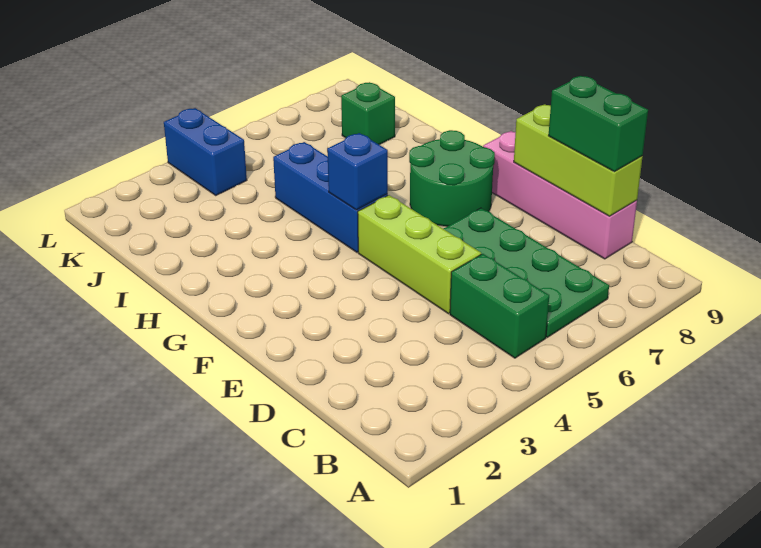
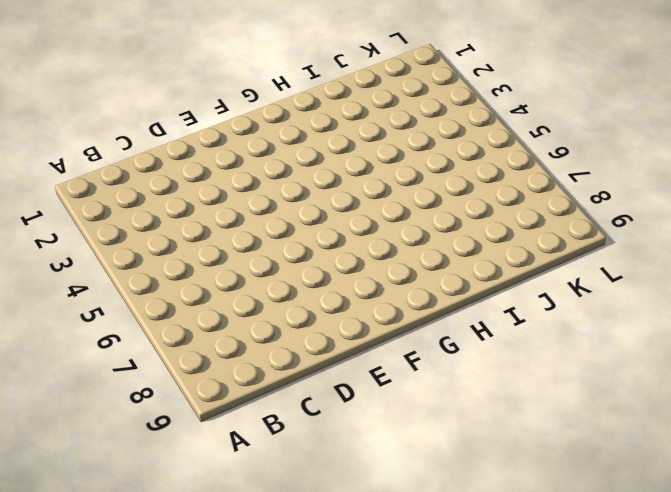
none -> green 1x2 brick [450,254,549,358]
none -> green 2x4 plate [443,208,609,337]

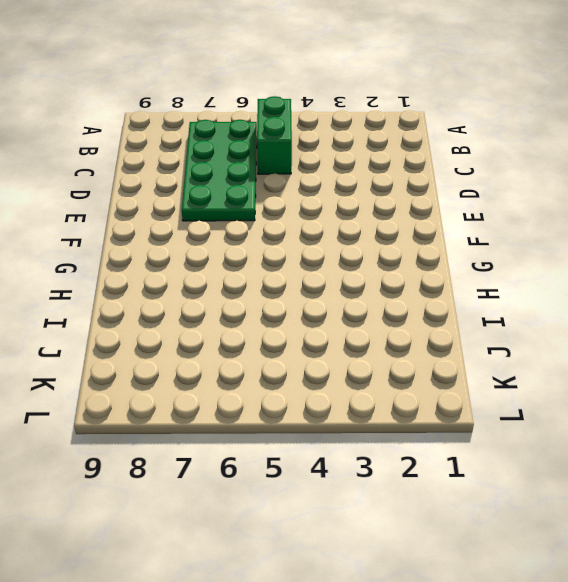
none -> pink 1x4 brick [483,131,637,259]
none -> lime 1x3 brick [358,195,481,314]

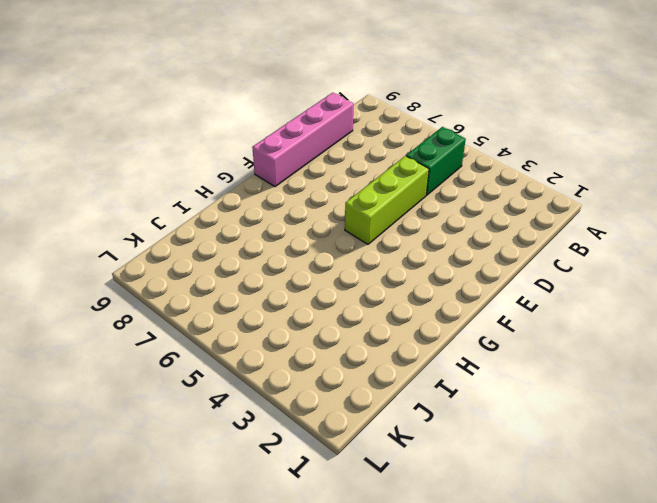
none -> green 2x4 plate [443,208,609,337]
none -> green 2x2 round brick [409,130,495,226]

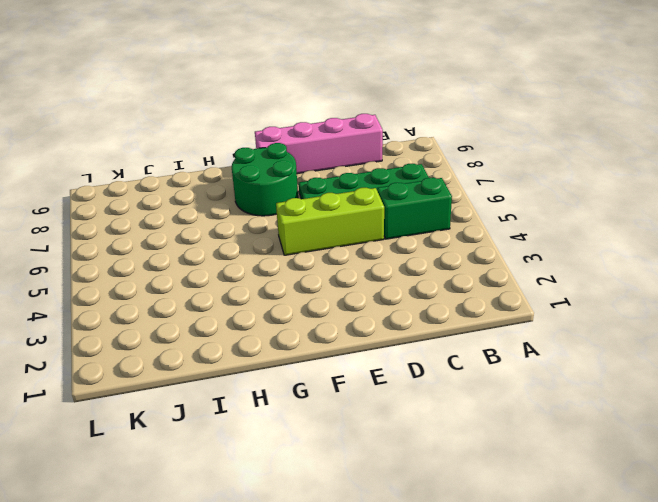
none -> blue 1x3 brick [273,142,388,252]
none -> green 1x1 brick [341,82,395,145]

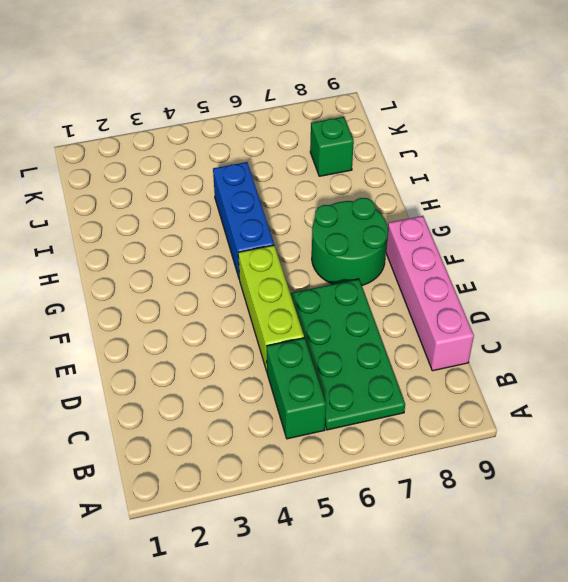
none -> blue 1x2 brick [164,108,247,195]
none -> lime 1x3 brick [514,104,643,216]

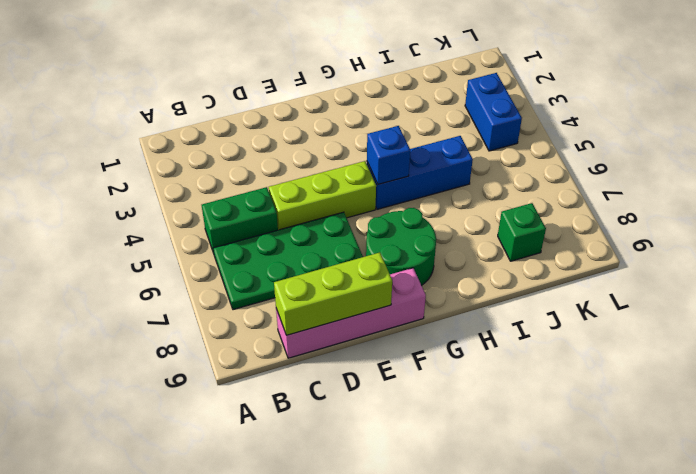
blue 1x2 brick [465,73,522,151] -> blue 1x2 brick turned to [164,108,247,195]
none -> green 1x2 brick [549,76,648,172]

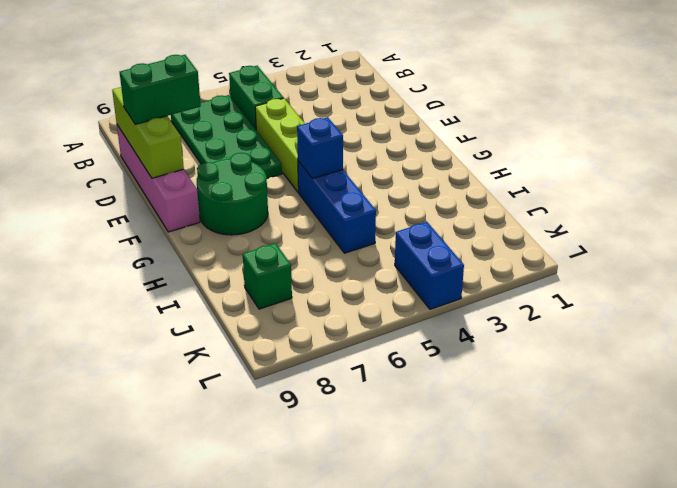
green 1x2 brick [120,55,201,124] -> green 1x2 brick turned to [549,76,648,172]

